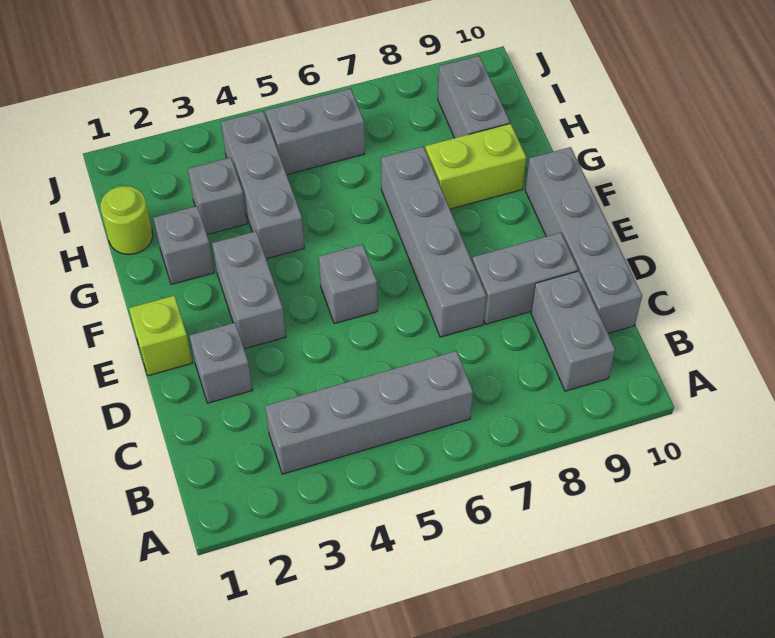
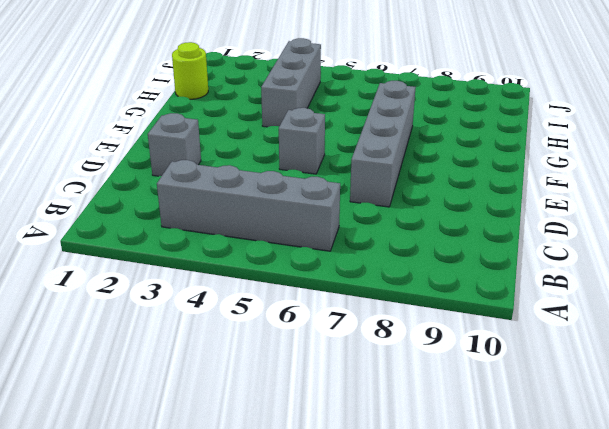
none -> grey 1x2 brick [531,271,615,391]
none -> grey 1x4 brick [525,147,642,333]
none -> grey 1x2 brick [472,233,578,324]

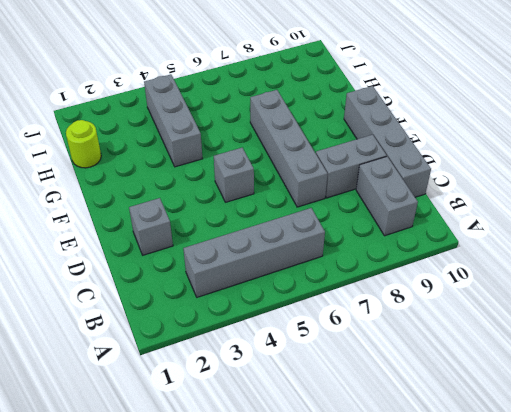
none -> lime 1x1 brick [129,296,192,376]
none -> grey 1x2 brick [212,231,286,349]
none -> grey 1x1 brick [154,206,214,285]

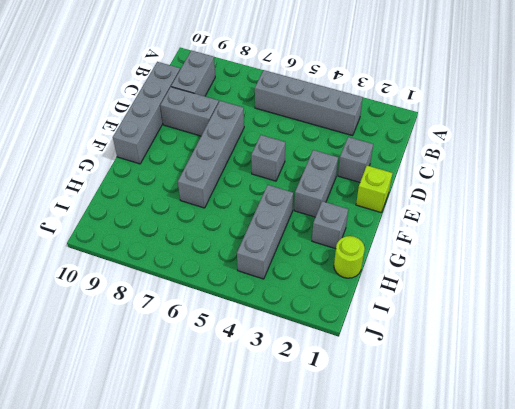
none -> lime 1x2 brick [425,123,526,209]
none -> grey 1x1 brick [188,158,247,235]
none -> grey 1x2 brick [438,56,510,138]

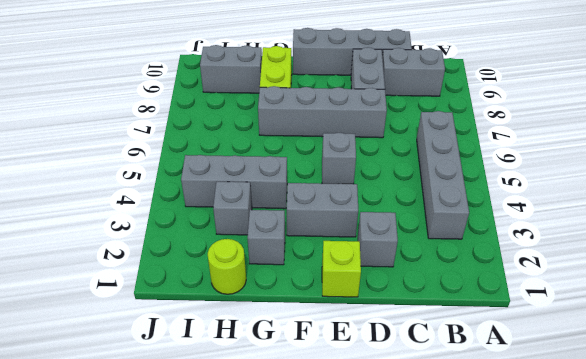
none -> grey 1x2 brick [265,89,365,174]

